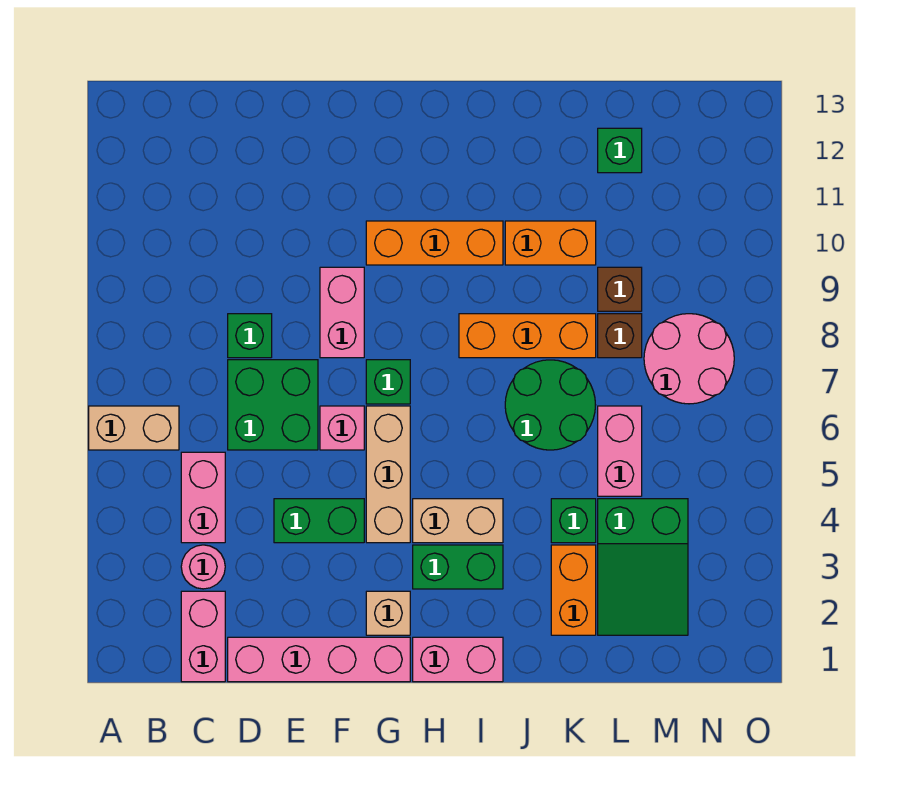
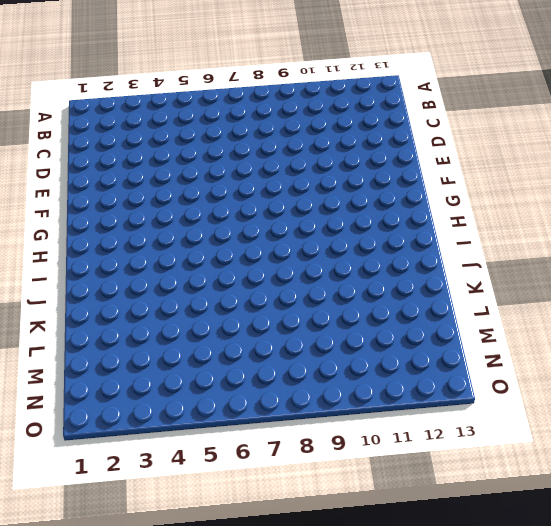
none -> tan 1x2 brick [89,406,179,450]
none -> pink 1x2 brick [181,591,225,682]
none -> pink 1x1 round brick [181,545,225,589]

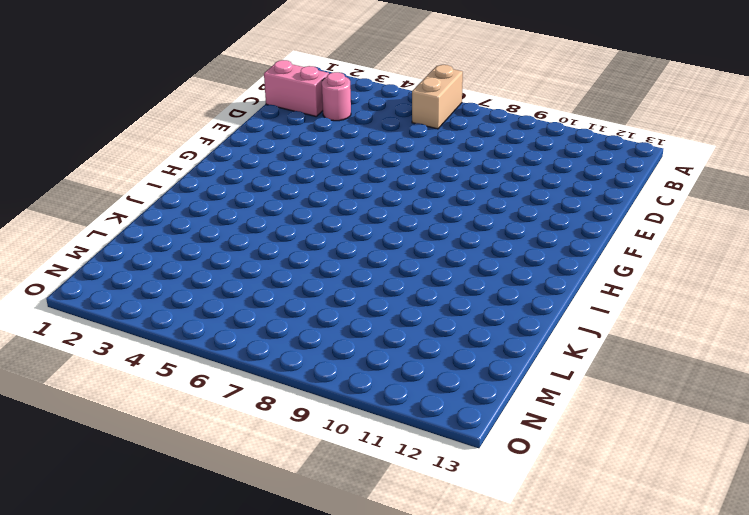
none -> pink 1x2 brick [181,452,225,543]
none -> pink 1x4 brick [228,637,410,682]
none -> green 2x2 brick [228,360,318,450]

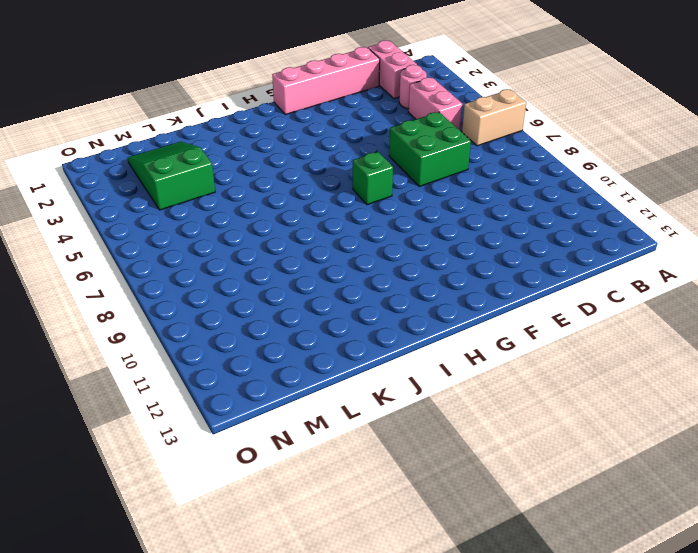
none -> green 1x1 brick [228,314,272,358]
none -> green 1x2 brick [274,499,364,543]
none -> pink 1x1 brick [320,406,364,450]

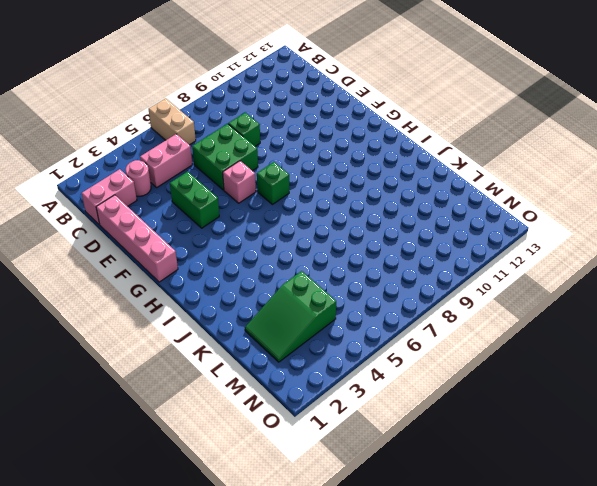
none -> pink 1x2 brick [320,267,364,358]
none -> tan 1x1 brick [366,591,410,635]
none -> tan 1x3 brick [366,406,410,543]

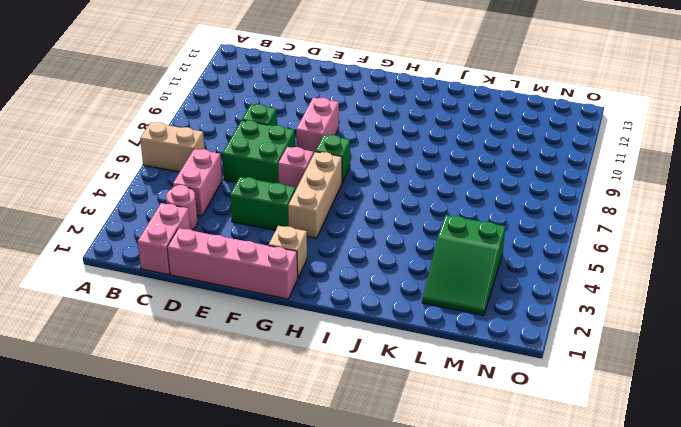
none -> orange 1x3 brick [366,221,503,265]
none -> pink 1x2 brick [413,637,503,682]
none -> green 1x2 brick [413,545,503,589]

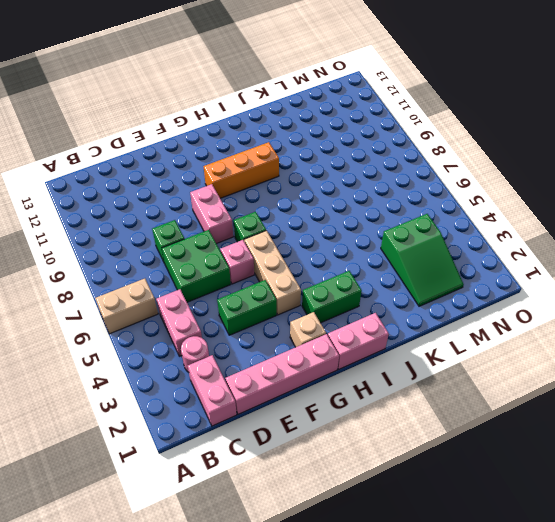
none -> tan 1x2 brick [413,499,503,543]
none -> orange 1x3 brick [459,314,596,358]
none -> green 2x2 round brick [505,360,595,450]

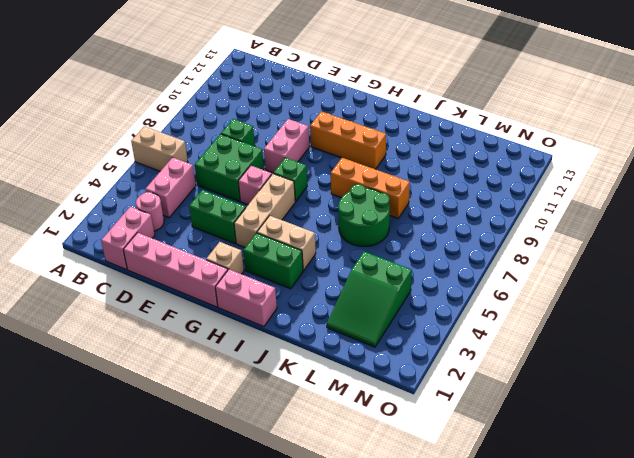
none -> orange 1x2 brick [505,221,596,265]
none -> orange 1x2 brick [551,545,596,635]
none -> green 1x1 brick [551,499,596,543]

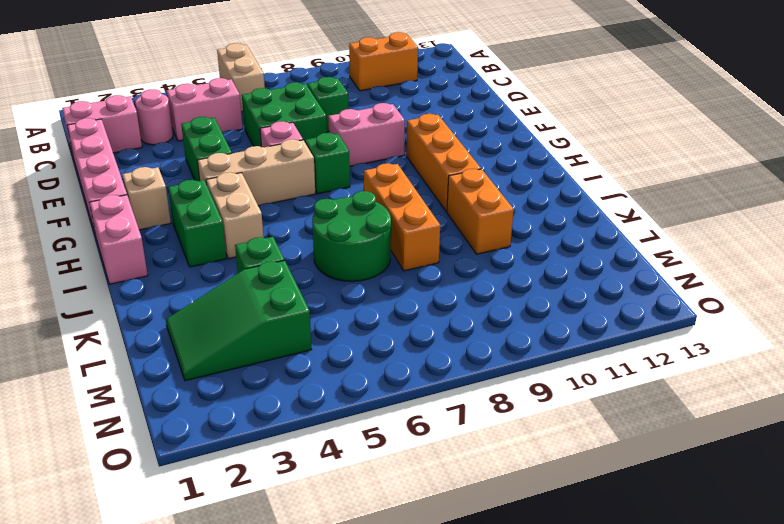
orange 1x2 brick [349,32,418,91] -> orange 1x2 brick moved to [551,545,596,635]
none -> pink 1x2 brick [598,406,642,496]
none -> brown 1x1 brick [598,314,642,358]
none -> brown 1x1 brick [598,267,642,311]

